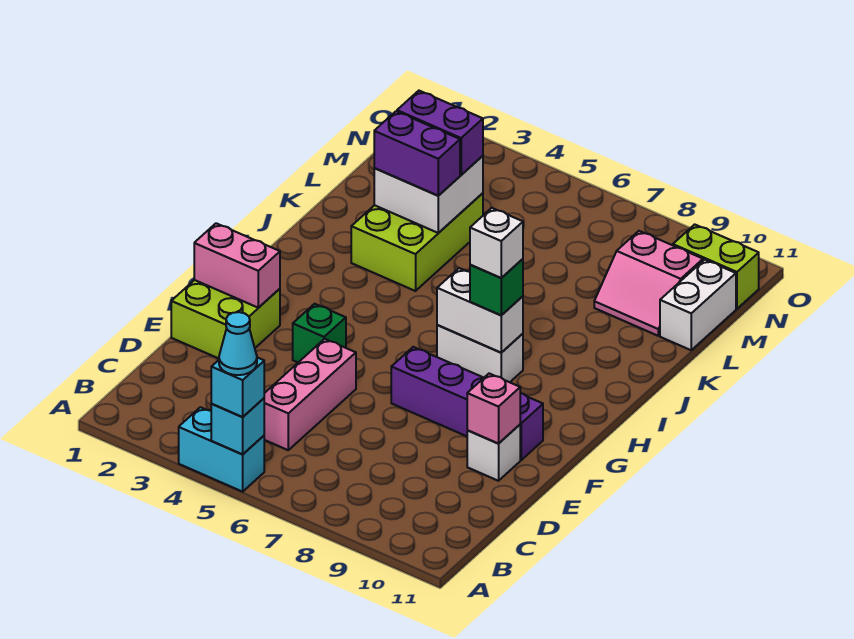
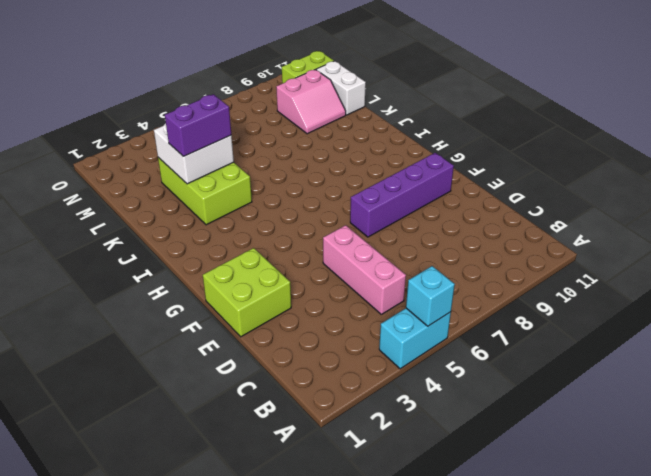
none -> white 1x1 brick [467,425,520,481]
none -> green 1x1 brick [293,304,346,362]
none -> white 1x2 brick [437,325,523,382]

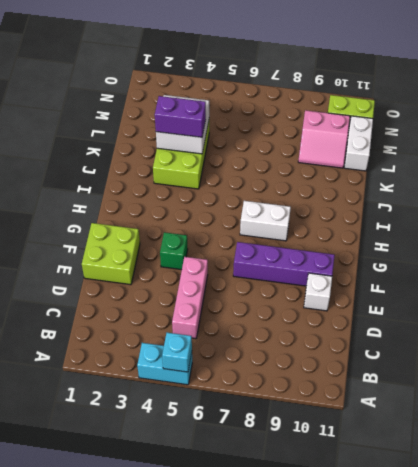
none -> pink 1x1 brick [467,374,520,443]
none -> pink 1x2 brick [194,223,280,308]
none -> white 1x2 brick [437,268,523,353]

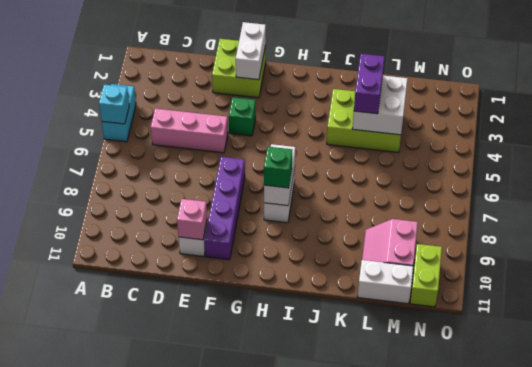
white 1x2 brick [236,22,266,80] -> pink 1x2 brick [194,223,280,308]
none -> cyan 1x1 brick [211,357,264,417]
none -> purple 1x2 brick [397,91,483,175]
none -> cyan 1x1 cone [219,312,257,375]

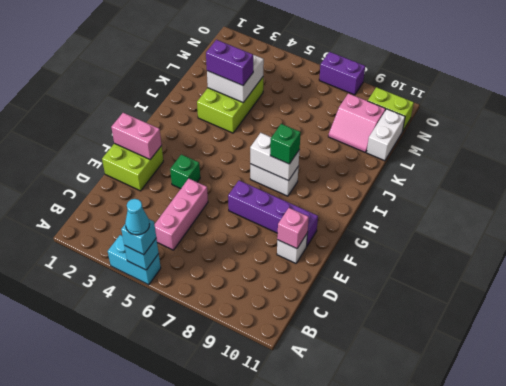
purple 1x2 brick [319,52,365,95] -> purple 1x2 brick moved to [397,91,483,175]
none -> white 1x1 brick [470,208,523,278]

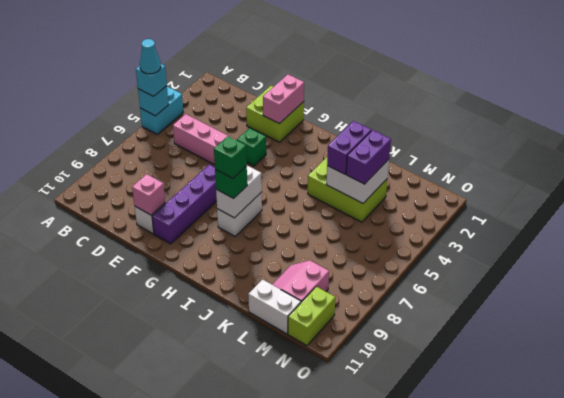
green 1x1 brick [214,136,247,178] -> white 1x1 brick [470,208,523,278]

